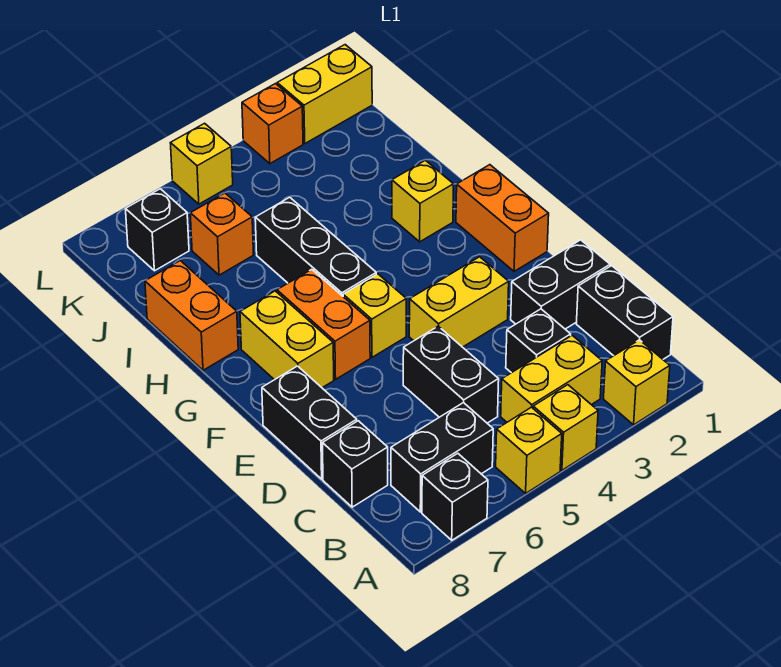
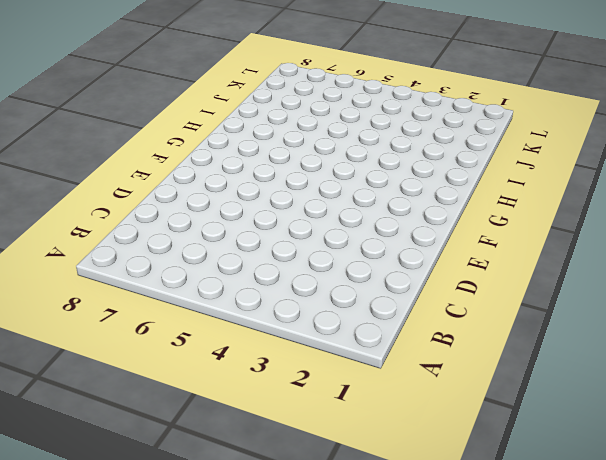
none -> yellow 1x1 brick [604,340,670,425]
none -> yellow 1x1 brick [533,385,598,470]
none -> yellow 1x1 brick [496,407,562,493]

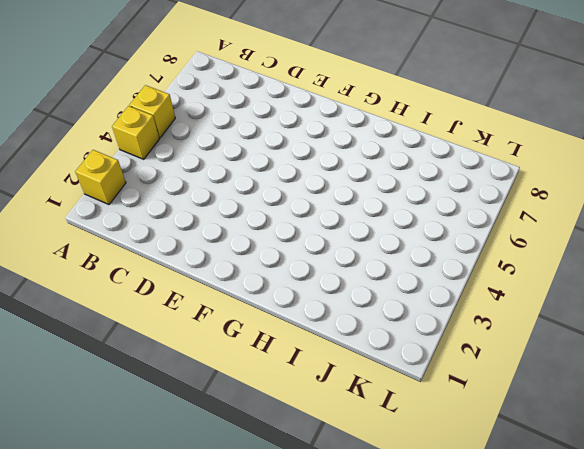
none -> black 1x1 brick [422,453,488,540]
none -> black 1x2 brick [576,266,673,359]
none -> yellow 1x2 brick [501,335,602,422]

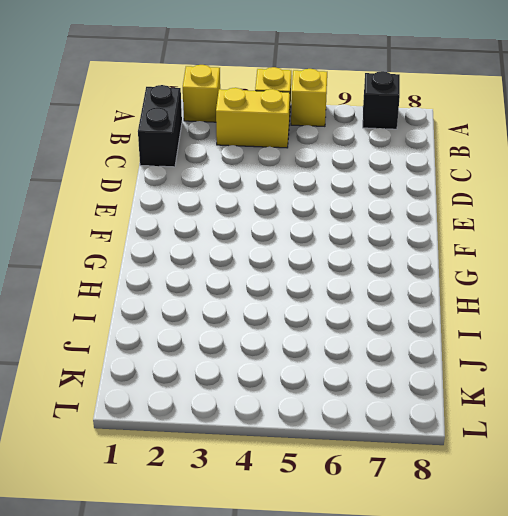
none -> black 1x2 brick [391,403,493,512]
none -> black 1x1 brick [506,309,571,373]
none -> black 1x2 brick [403,326,499,423]

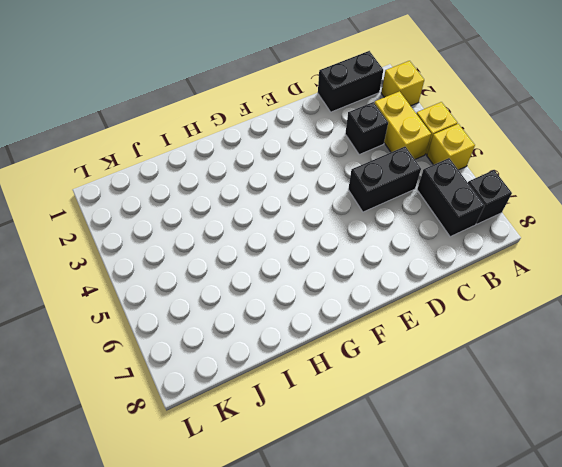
none -> black 1x1 brick [322,421,388,507]
none -> black 1x2 brick [511,240,610,329]
none -> black 1x2 brick [262,366,357,479]

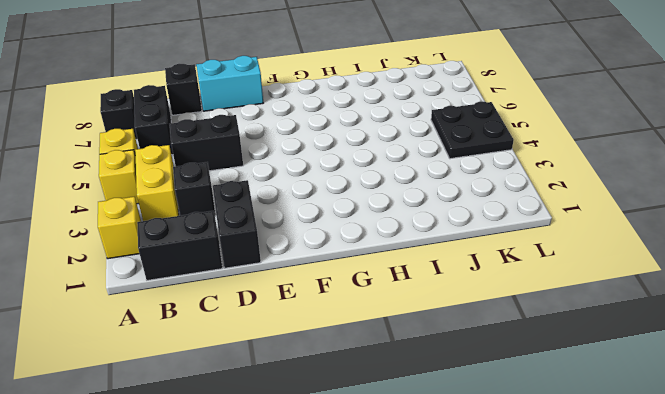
cyan 1x2 brick [196,56,263,111] -> black 1x2 brick [262,366,357,479]
black 2x2 plate [431,102,514,159] -> yellow 1x1 brick [171,123,233,204]
none -> yellow 1x2 brick [409,257,509,347]
none -> orange 1x2 brick [456,165,549,271]
none -> yellow 1x1 brick [343,274,406,357]

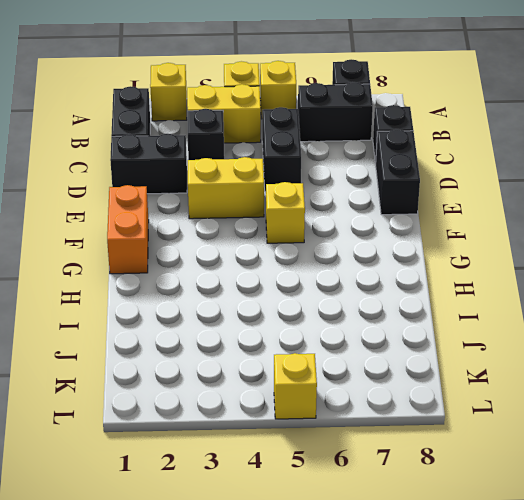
none -> orange 1x2 brick [277,269,370,379]
none -> yellow 1x2 brick [240,291,334,388]
none -> black 1x3 brick [255,197,376,296]

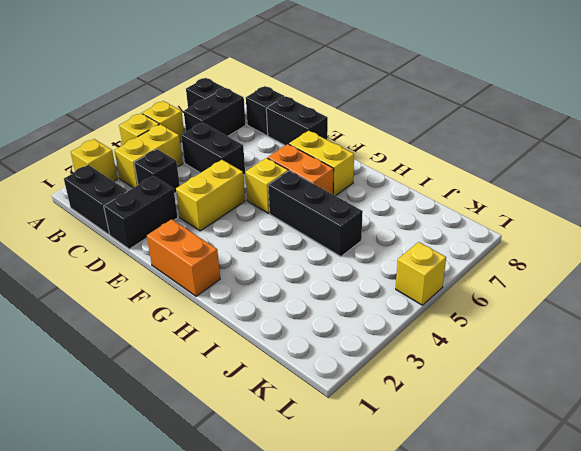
none -> yellow 1x1 brick [392,160,454,242]
none -> orange 1x2 brick [145,261,238,370]
none -> orange 1x1 brick [190,193,254,275]

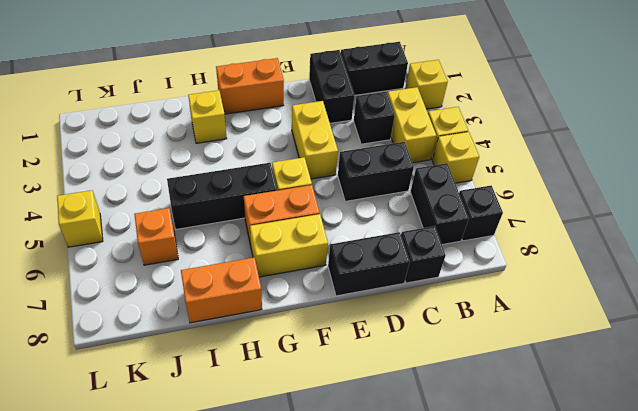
none -> black 1x1 brick [126,189,189,271]
none -> yellow 1x2 brick [277,45,372,143]
none -> orange 1x1 brick [242,84,303,163]

